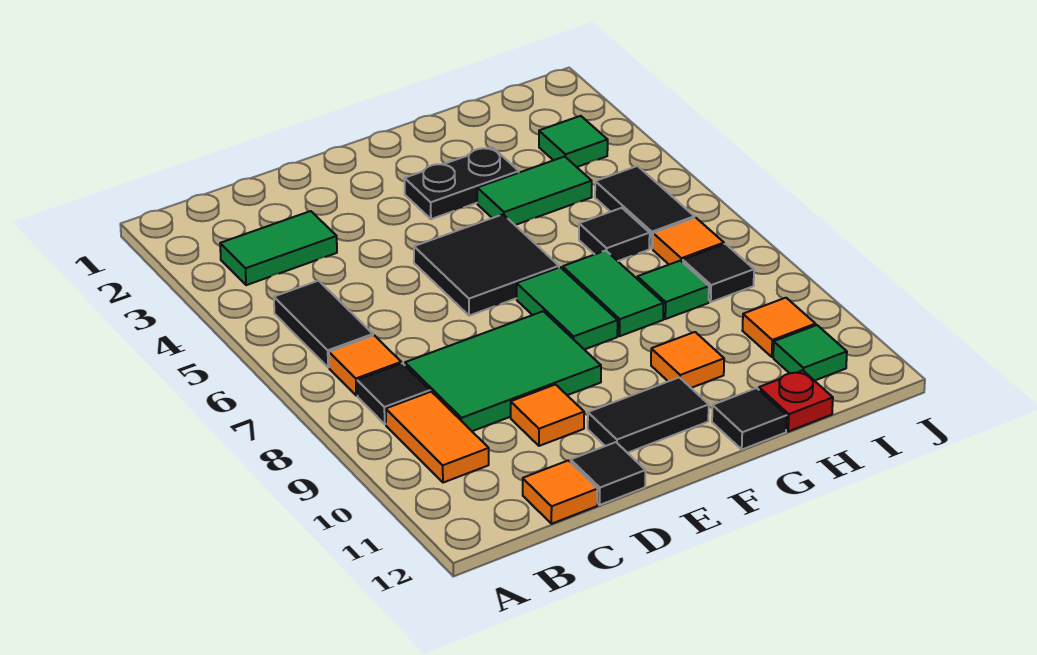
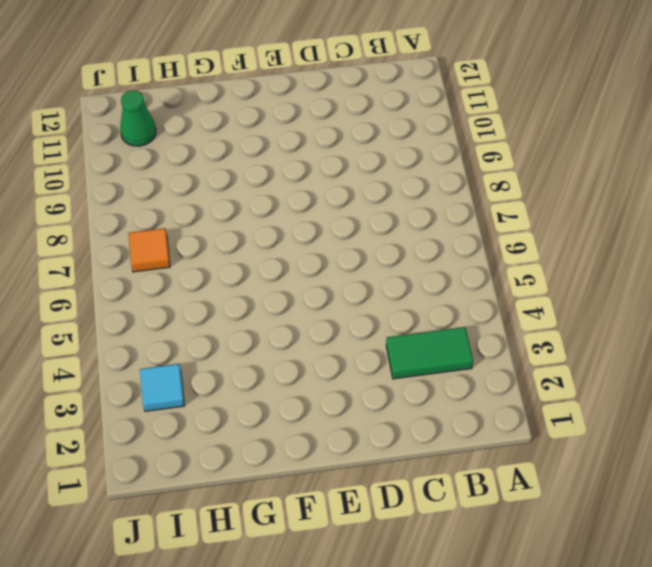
cyan 1x1 tile [140,364,184,411] -> green 1x1 tile [539,116,608,167]
green 1x1 cone [120,90,156,146] -> green 1x1 tile [773,325,847,381]
none -> black 1x2 tile [274,281,373,367]
none -> orange 1x1 tile [329,335,401,396]
none -> black 1x1 tile [357,363,430,424]

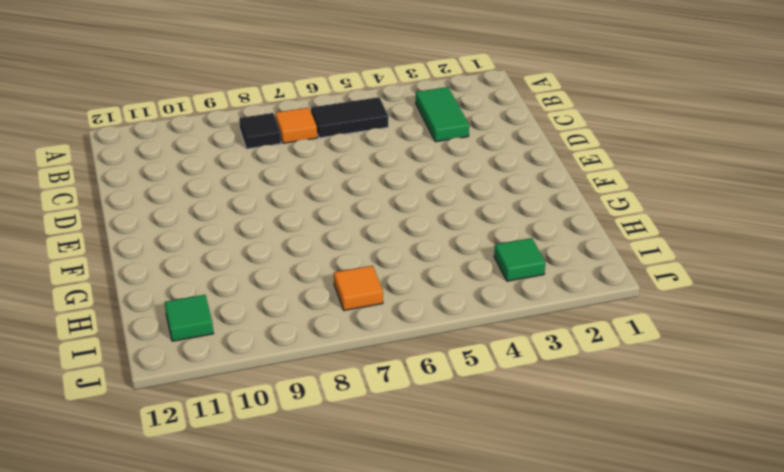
none -> orange 1x2 tile [386,392,489,483]
none -> green 2x3 tile [405,311,601,431]
none -> orange 1x1 tile [523,461,598,524]

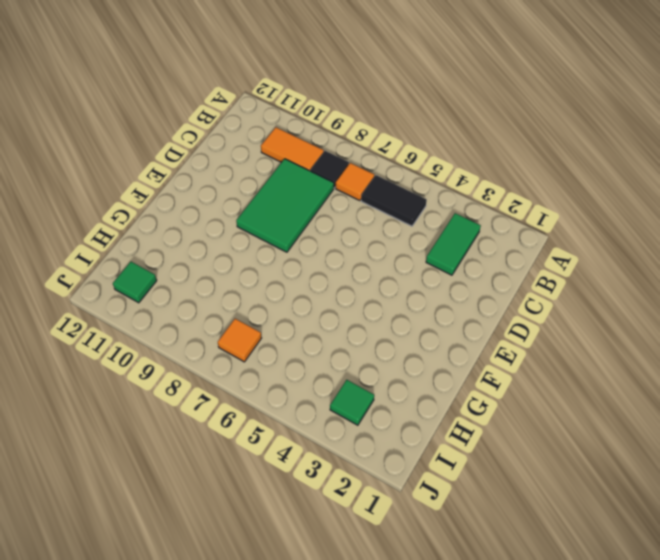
none -> orange 1x1 tile [523,461,598,524]
none -> orange 1x1 tile [511,385,584,446]
none -> black 1x1 tile [571,442,645,505]

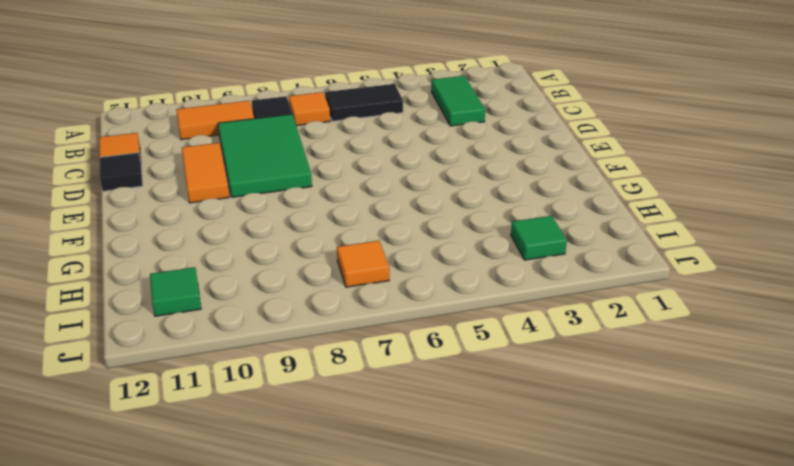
orange 1x2 tile [182,143,229,203] -> orange 1x1 tile [511,385,584,446]
none -> black 2x2 tile [414,214,559,316]
none -> black 1x2 tile [588,377,709,453]
none -> black 1x2 plate [405,147,519,219]

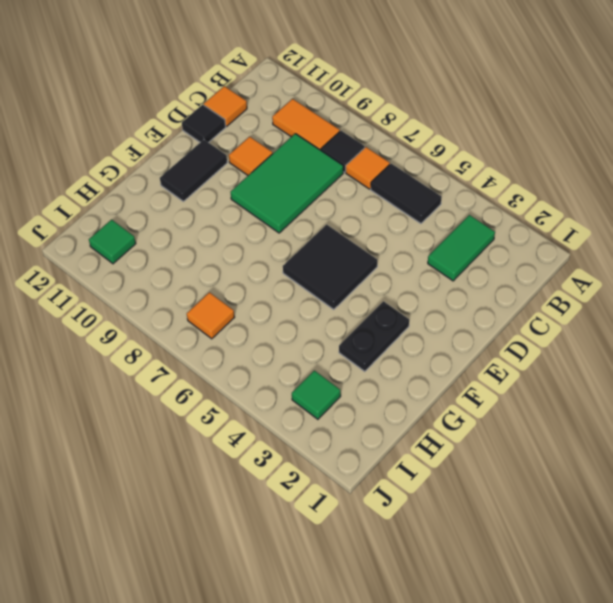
none -> green 1x2 tile [517,267,618,350]
none -> green 1x2 tile [477,156,592,225]
none -> green 1x2 tile [563,251,664,336]

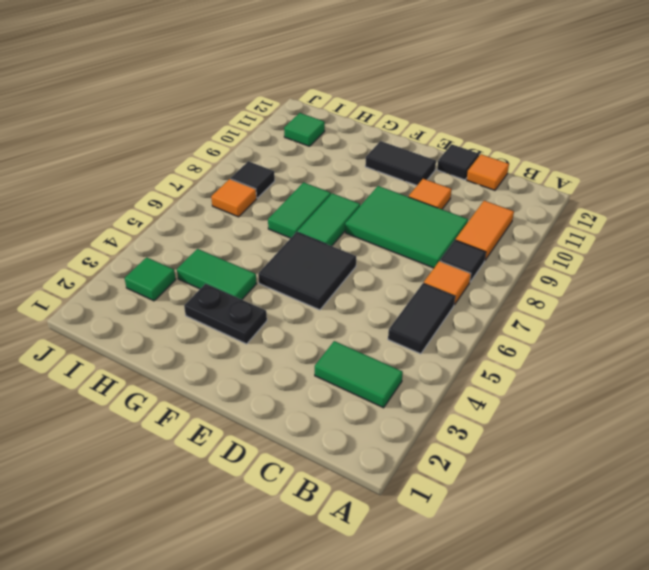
none -> orange 1x1 tile [651,332,724,388]
none -> black 1x1 tile [712,388,787,449]
none -> black 1x1 tile [579,208,650,261]

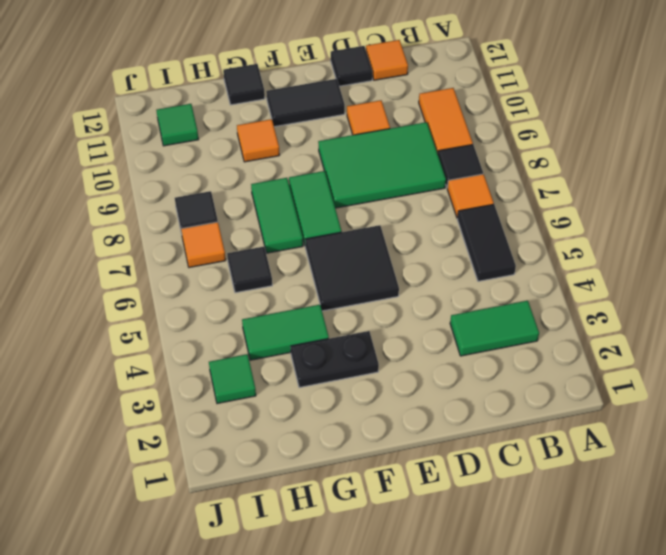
none -> green 1x1 tile [637,261,709,319]
none -> red 1x1 plate [759,370,833,431]
none -> black 1x2 tile [595,166,694,249]

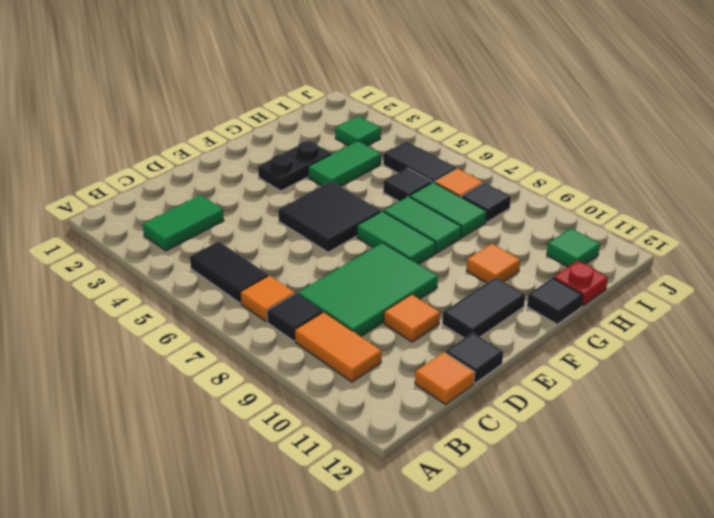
green 1x2 tile [409,182,487,237] -> green 1x1 tile [637,261,709,319]
none -> orange 1x1 tile [742,298,816,357]

